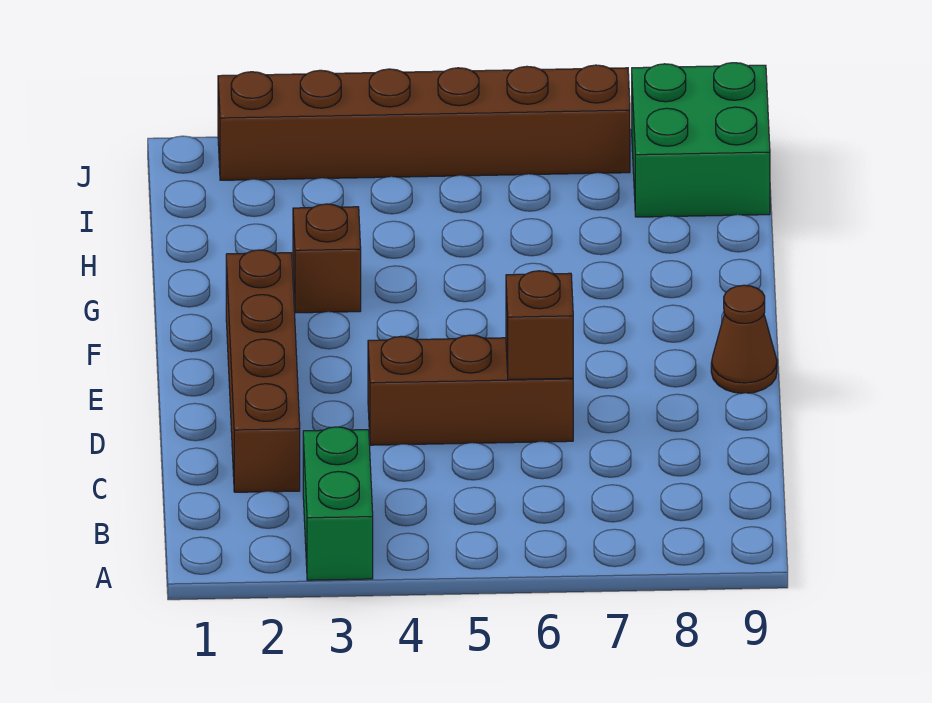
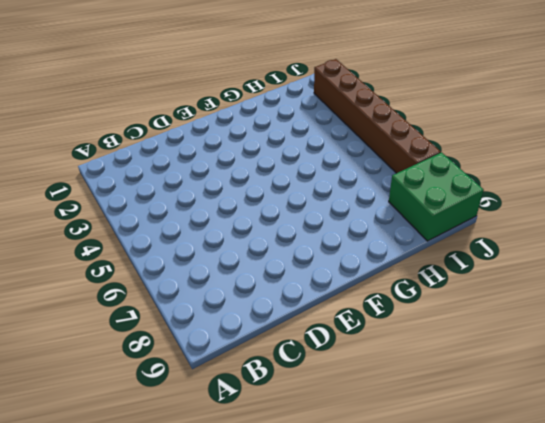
none -> green 1x2 brick [303,427,373,580]
none -> brown 1x4 brick [226,250,300,492]

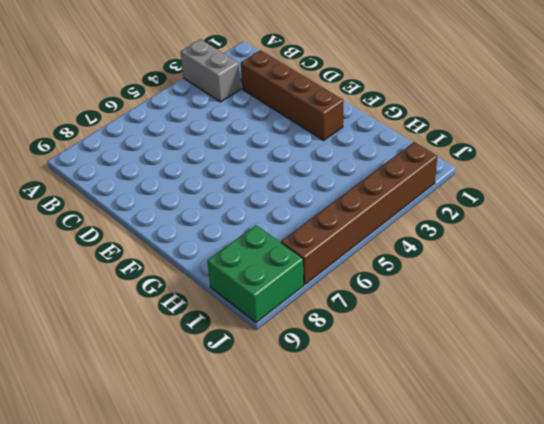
grey 1x2 brick [181,39,240,102] -> green 1x2 brick [303,427,373,580]
none -> brown 1x3 brick [368,335,573,445]
none -> brown 1x1 cone [711,285,777,393]

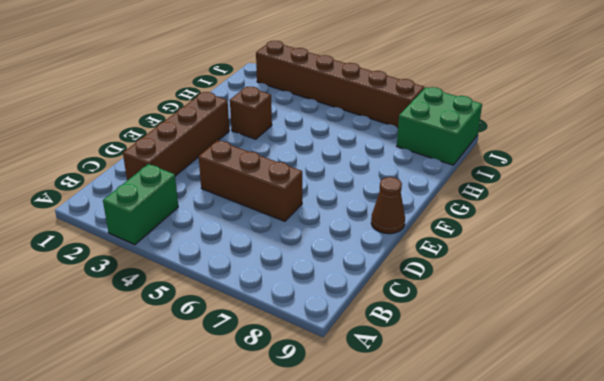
none -> brown 1x1 brick [506,271,573,380]

